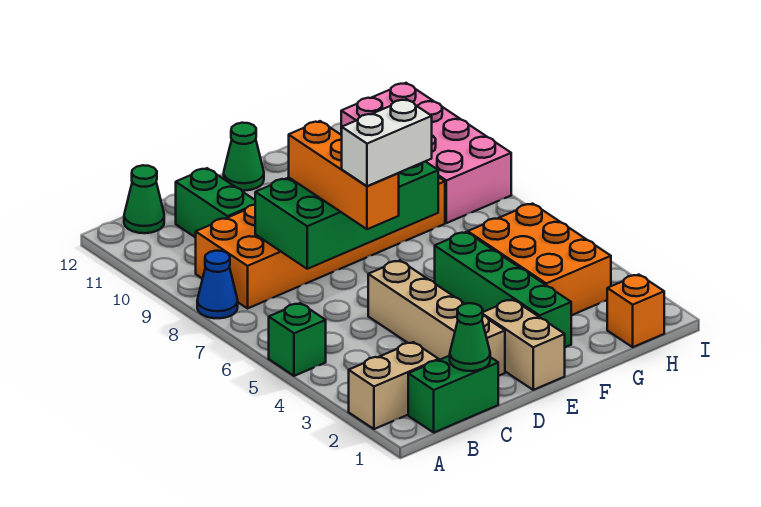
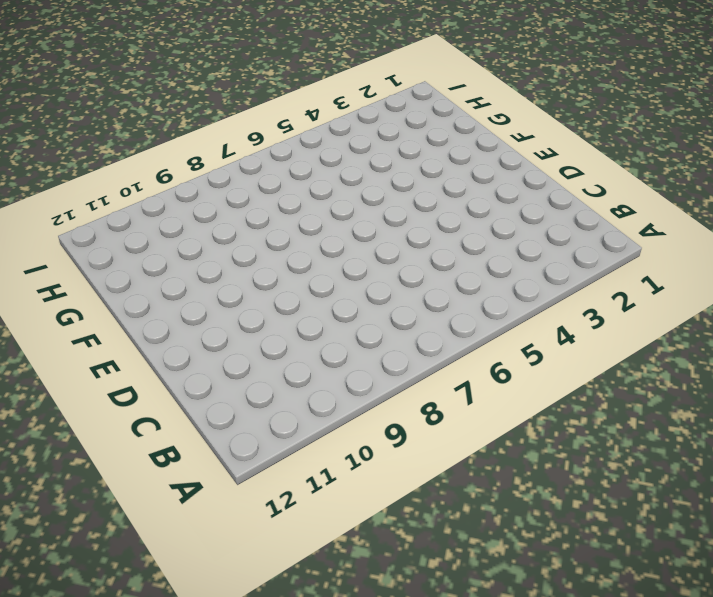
none -> tan 1x2 brick [349,342,439,429]
none -> green 1x1 brick [269,303,326,376]
none -> blue 1x1 cone [197,251,238,318]

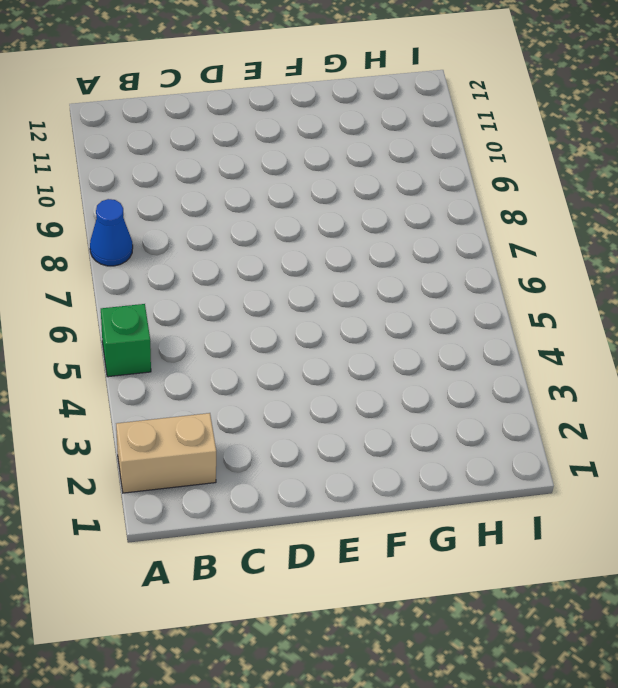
none -> green 1x2 brick [408,356,498,433]
none -> orange 2x6 brick [196,177,445,308]
none -> green 1x1 cone [124,165,164,233]

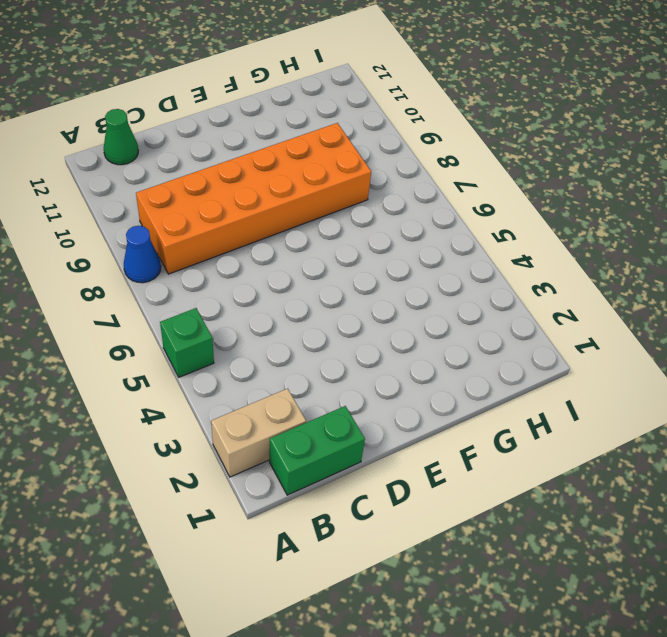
none -> green 1x2 brick [176,168,255,238]
none -> tan 1x4 brick [368,260,505,376]
none -> tan 1x2 brick [483,299,565,390]

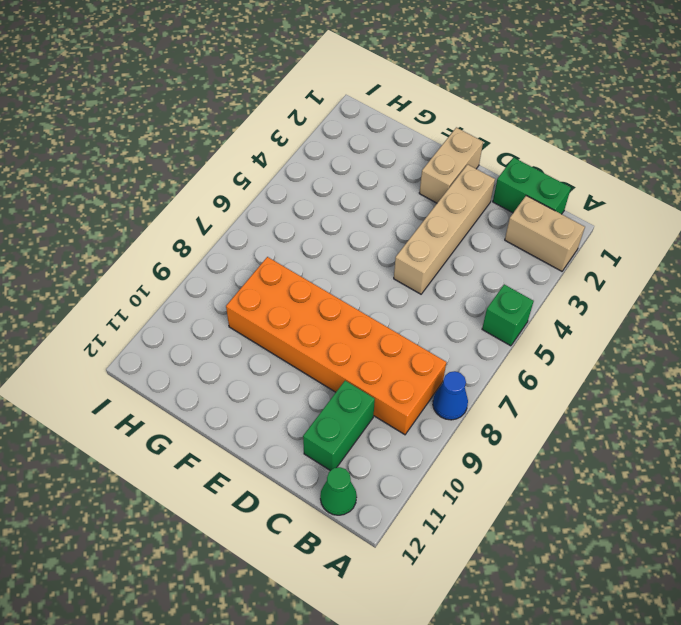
none -> green 1x1 cone [224,123,264,191]
none -> green 1x4 brick [435,232,571,347]
none -> orange 2x3 brick [468,204,611,315]

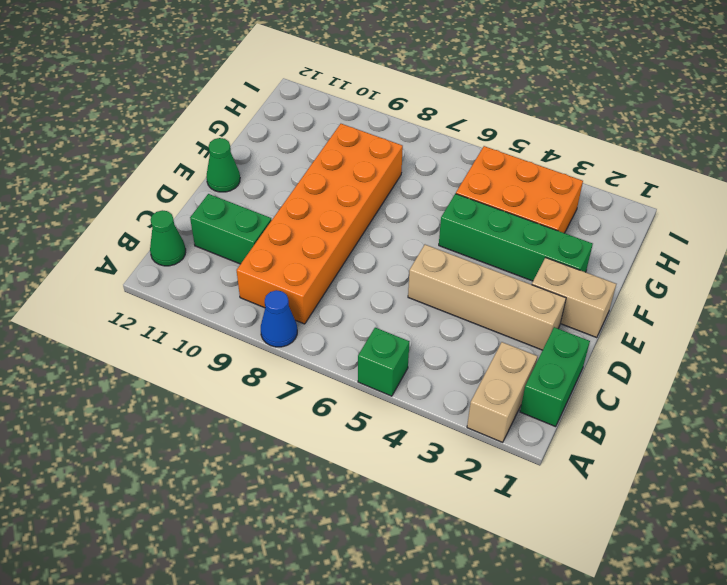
none -> orange 1x1 brick [607,275,664,347]
none -> pink 2x4 brick [341,83,511,223]
none -> green 1x1 cone [450,303,490,371]

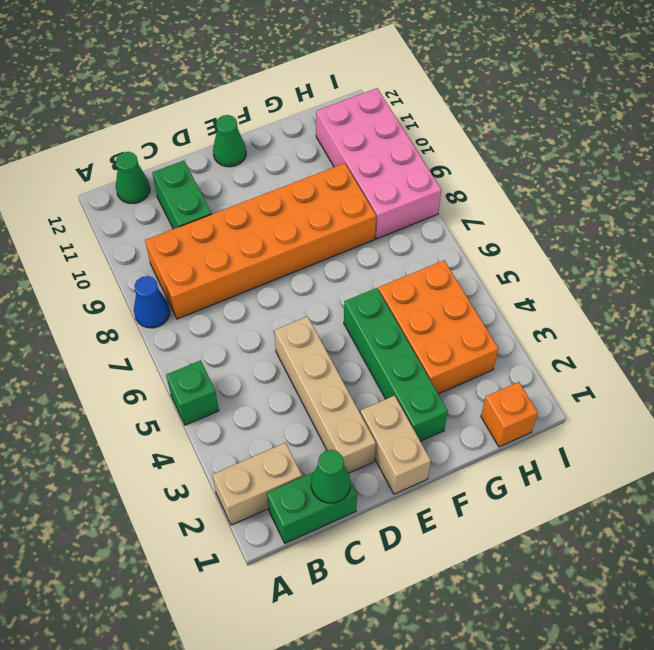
none -> green 2x4 brick [255,161,438,269]
none -> orange 1x3 brick [289,121,399,229]
none -> white 1x2 brick [342,99,432,186]

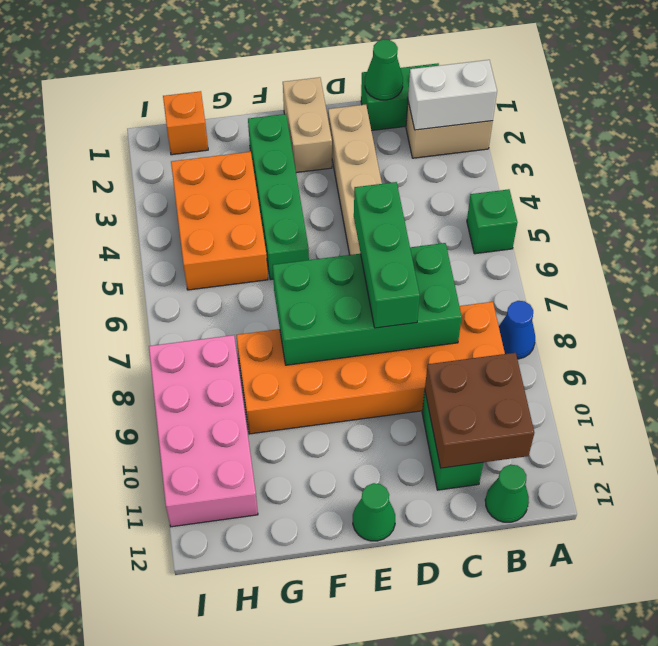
white 1x2 brick [408,60,497,130] -> white 1x2 brick moved to [342,99,432,186]
brown 2x2 brick [425,353,534,468] -> none
green 1x3 brick [354,182,420,328] -> orange 1x3 brick [289,121,399,229]

